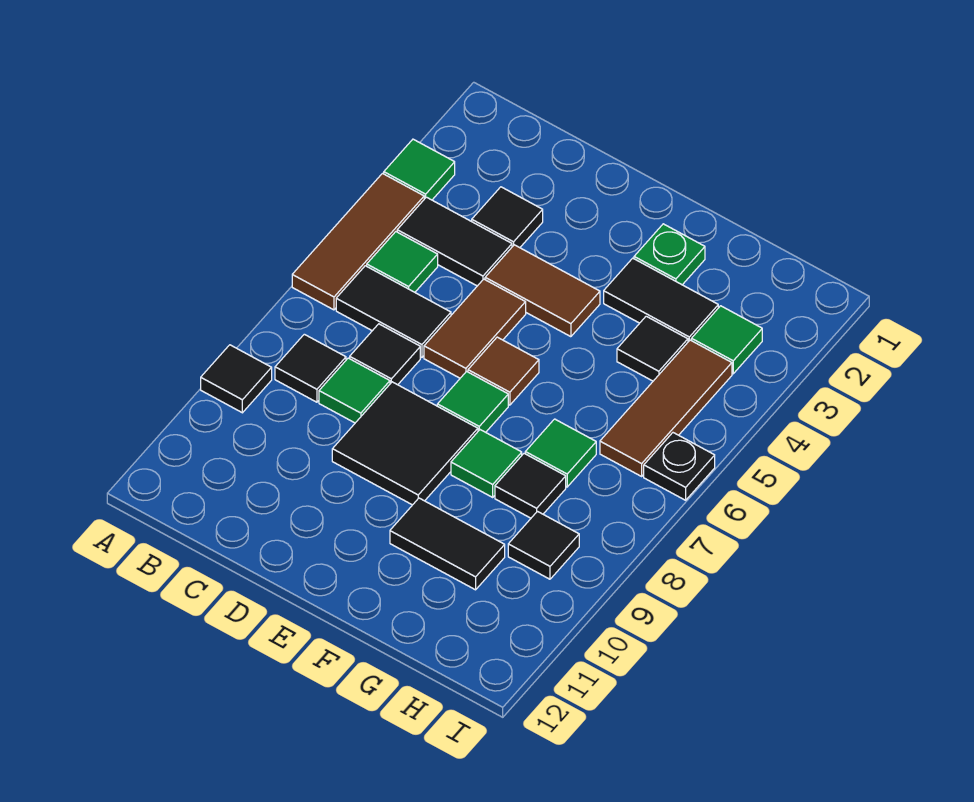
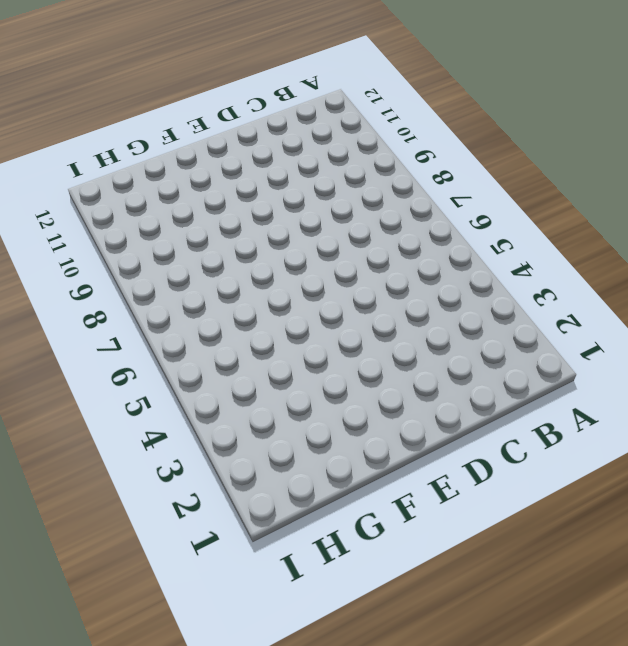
none -> green 1x1 tile [384,139,455,200]
none -> brown 1x3 tile [292,174,424,310]
none -> black 1x1 tile [201,345,272,413]

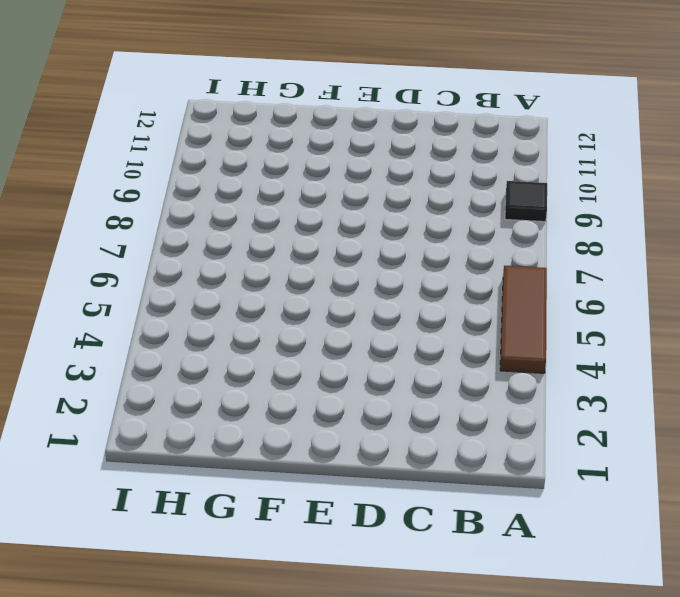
none -> green 1x1 tile [384,139,455,200]
none -> black 1x2 tile [397,197,512,286]
none -> green 1x1 tile [367,232,438,292]

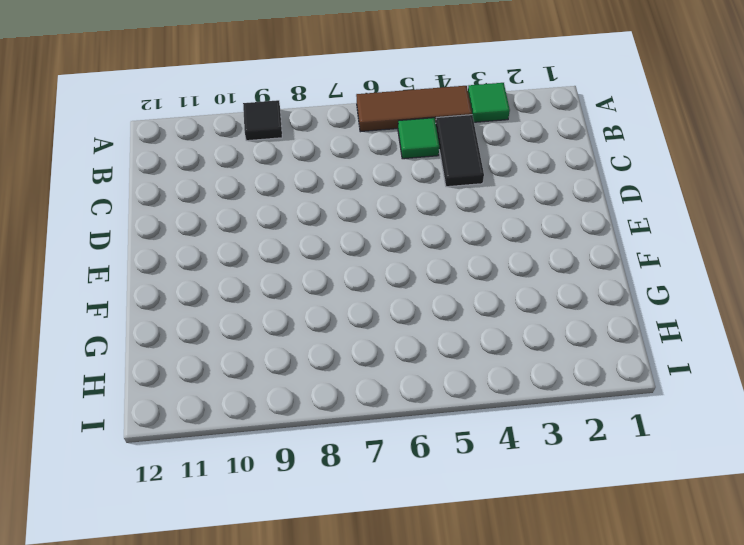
none -> black 1x2 tile [336,266,451,357]
none -> black 1x1 tile [275,334,346,402]
none -> black 1x1 tile [472,187,543,248]

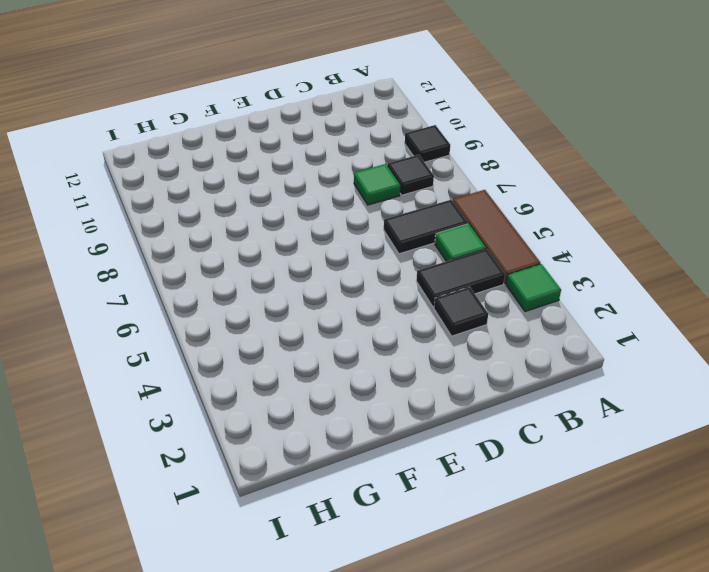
none -> black 1x1 tile [350,324,420,385]
none -> brown 1x2 tile [485,245,600,337]
none -> brown 1x2 tile [424,279,526,378]

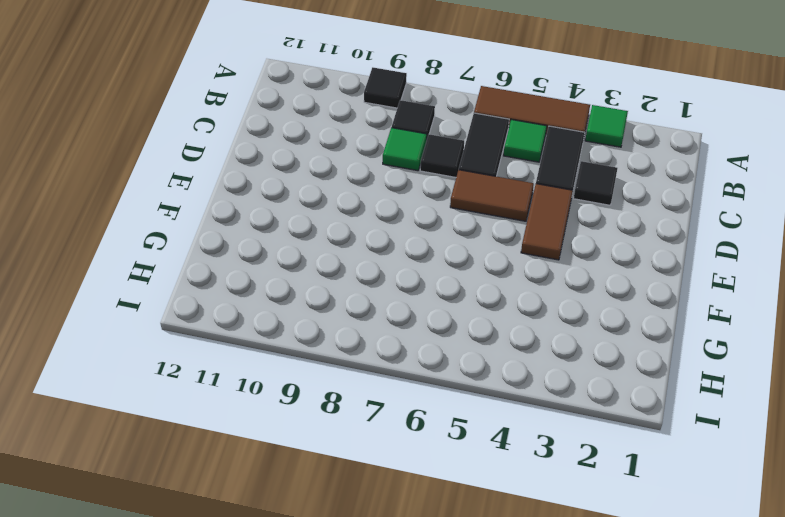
none -> black 2x2 tile [332,382,478,505]
none -> brown 1x1 tile [468,337,539,405]
none -> green 1x1 tile [437,371,508,432]

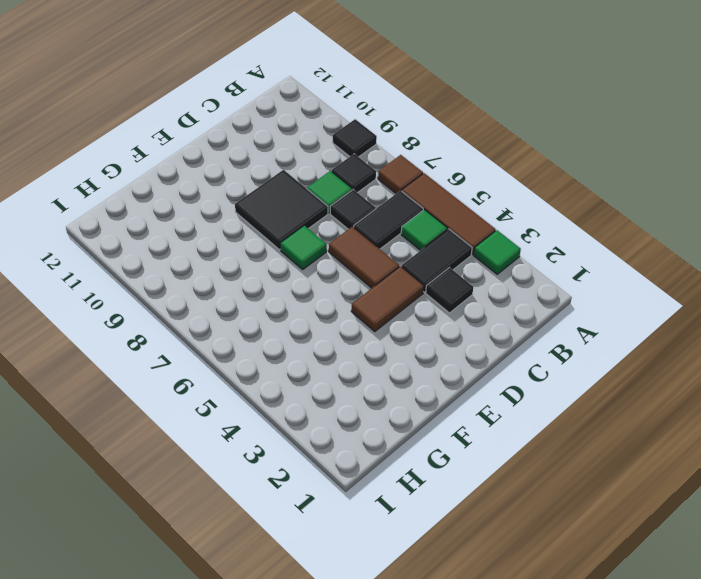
brown 1x1 tile [378,155,423,194] -> brown 1x1 tile moved to [468,337,539,405]
none -> green 1x1 plate [634,224,705,285]
none -> black 1x2 tile [604,258,718,342]
none -> green 1x1 tile [451,430,522,497]

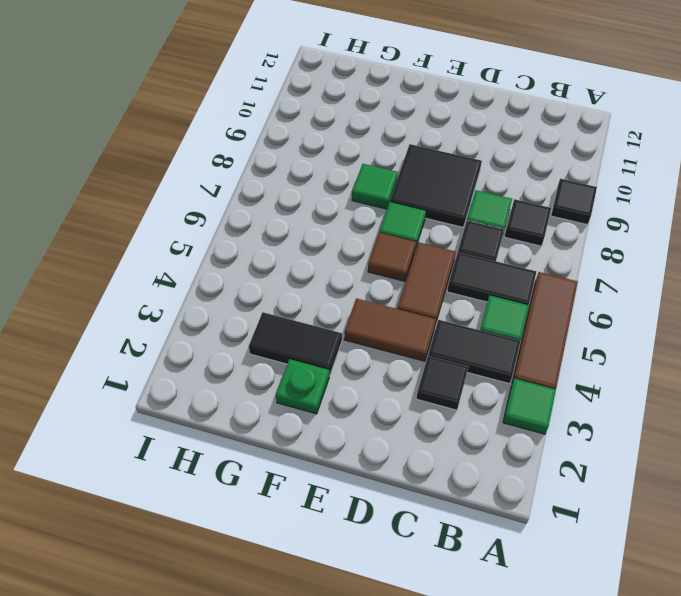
none -> black 1x2 tile [390,498,505,590]
none -> black 1x1 tile [617,316,688,381]
none -> green 1x1 tile [525,419,596,487]

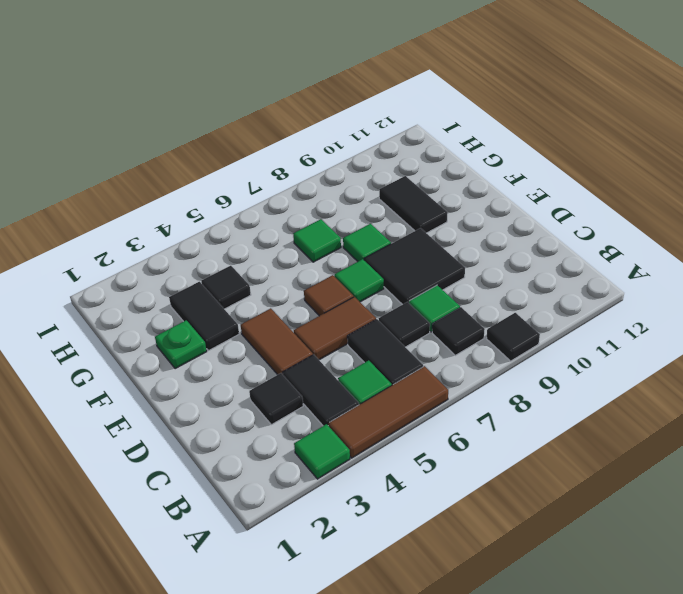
none -> black 1x1 tile [495,453,566,518]
none -> green 1x1 tile [691,306,762,374]
none -> brown 1x3 tile [600,340,732,476]

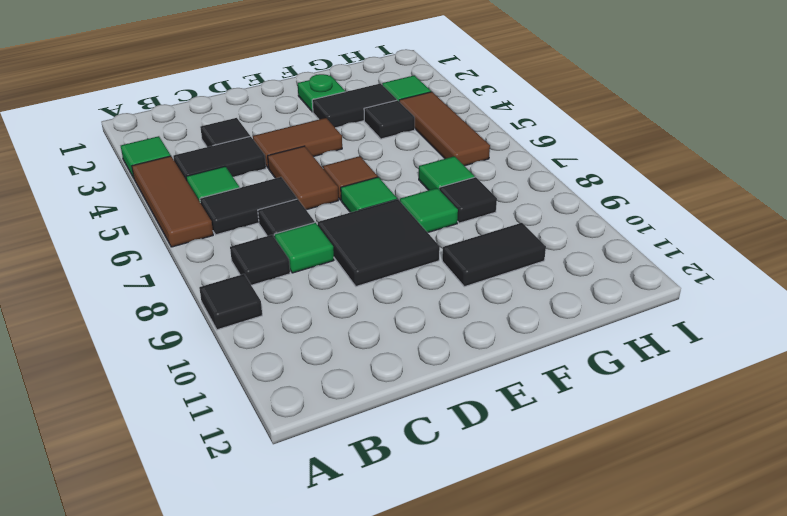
none -> black 1x1 tile [508,511,579,579]
none -> black 1x1 plate [644,433,715,500]

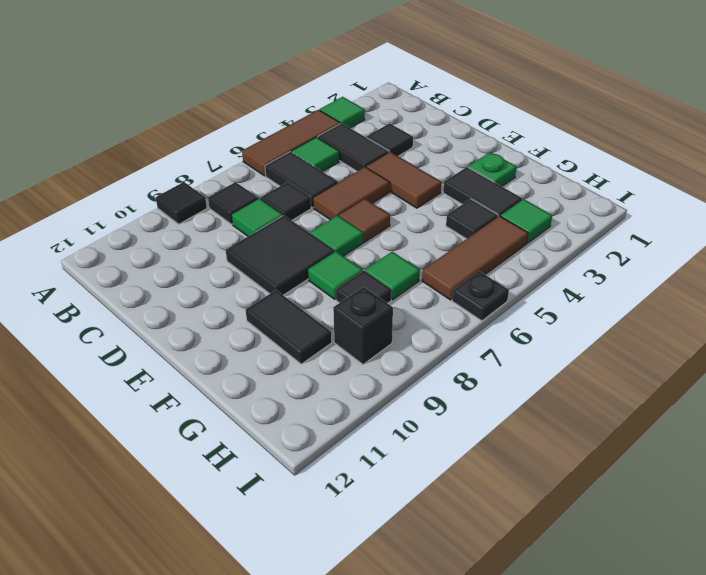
black 1x1 brick [333,287,393,364] -> black 1x1 tile [508,511,579,579]

